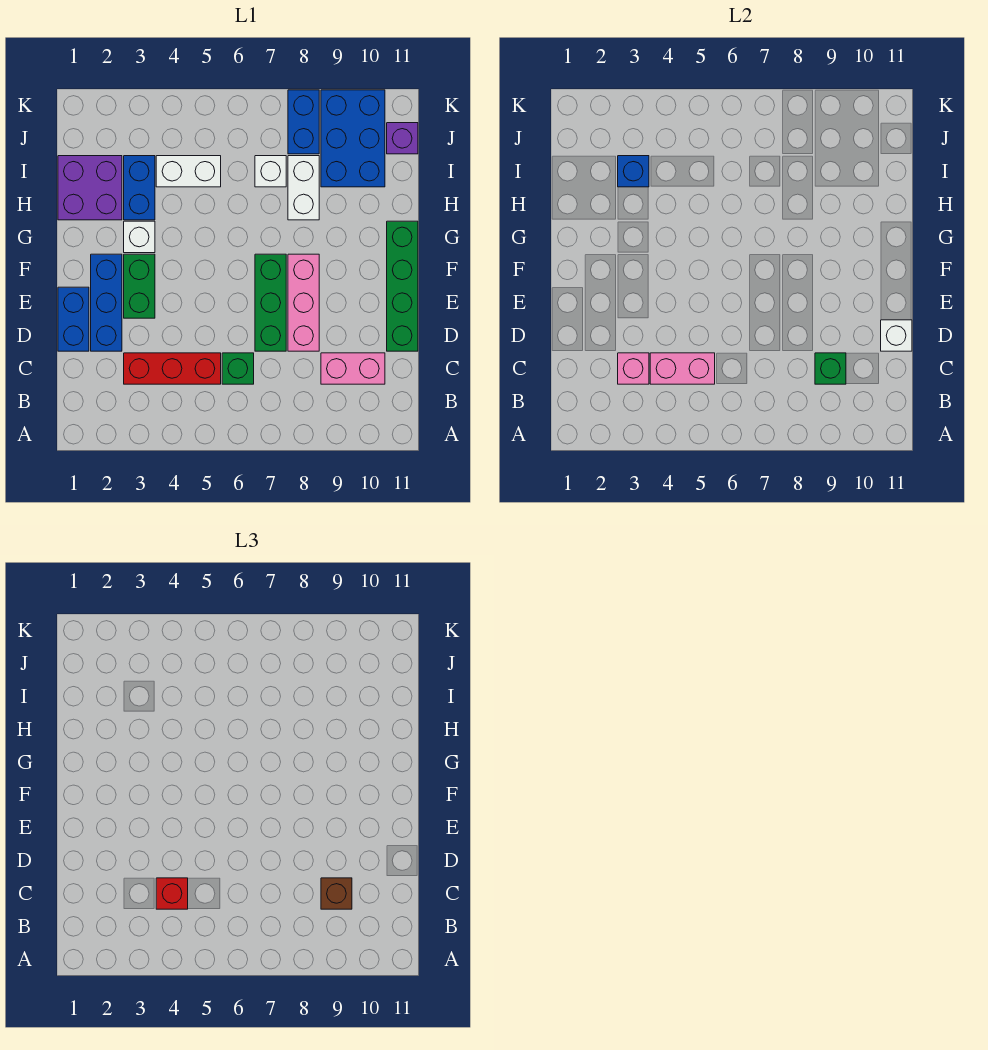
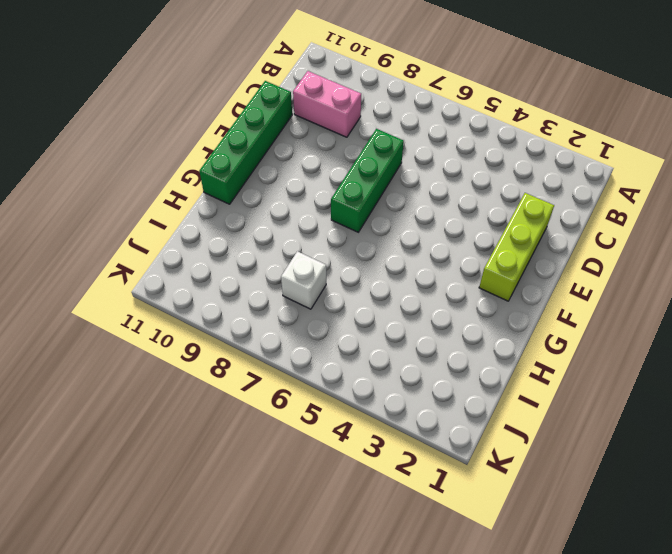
lime 1x3 brick [479,193,554,301] -> blue 1x3 brick [91,254,122,351]
none -> red 1x3 brick [124,353,221,384]
none -> green 1x1 brick [222,353,254,384]
none -> blue 1x2 brick [58,287,89,351]

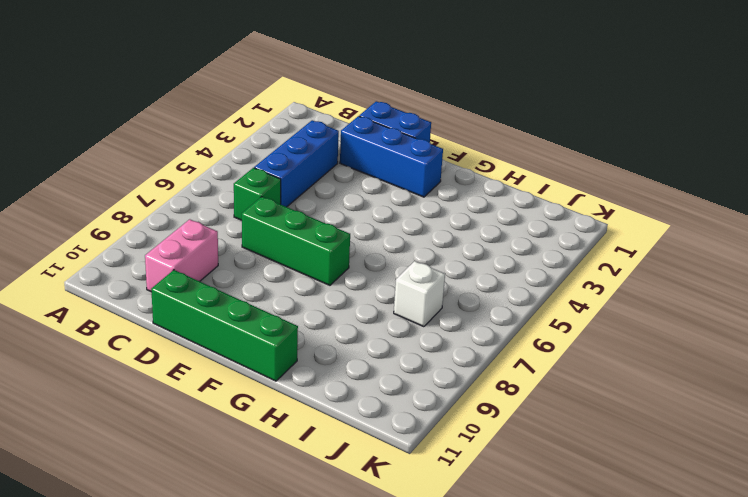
blue 1x3 brick [254,120,339,207] -> red 1x3 brick [124,353,221,384]
none -> pink 1x3 brick [288,254,319,351]
none -> green 1x2 brick [124,254,155,318]
none -> white 1x1 brick [124,221,155,253]

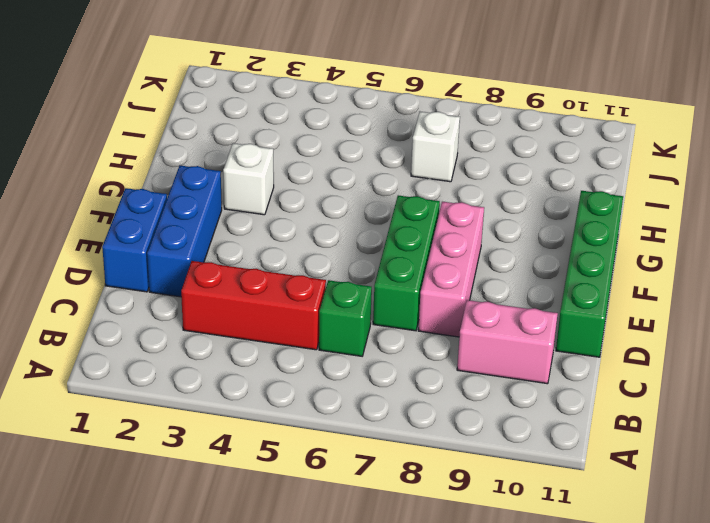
none -> green 1x2 brick [124,254,155,318]
none -> purple 2x2 brick [58,156,122,220]
none -> blue 1x2 brick [124,156,155,220]

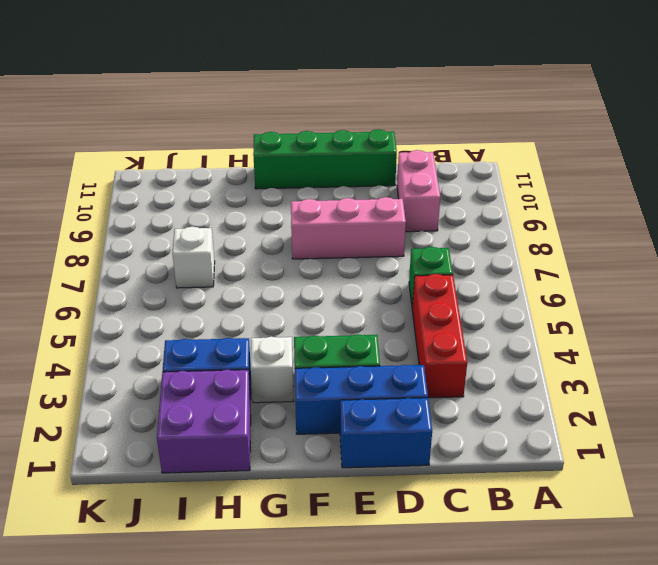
none -> green 1x3 brick [255,254,286,351]
none -> white 1x2 brick [288,156,319,220]
none -> white 1x2 brick [156,156,221,187]

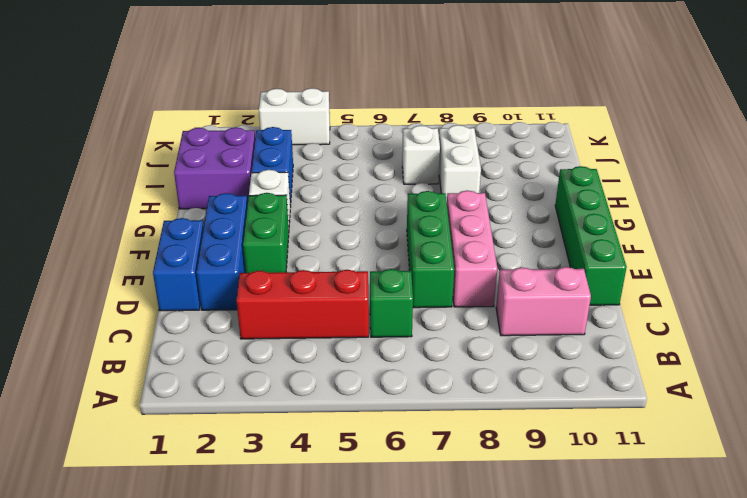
white 1x2 brick [259,88,330,145] -> white 1x2 brick moved to [156,156,221,187]
none -> blue 2x3 brick [321,90,385,187]
none -> blue 1x2 brick [288,90,319,154]
none -> purple 1x1 brick [387,123,418,154]

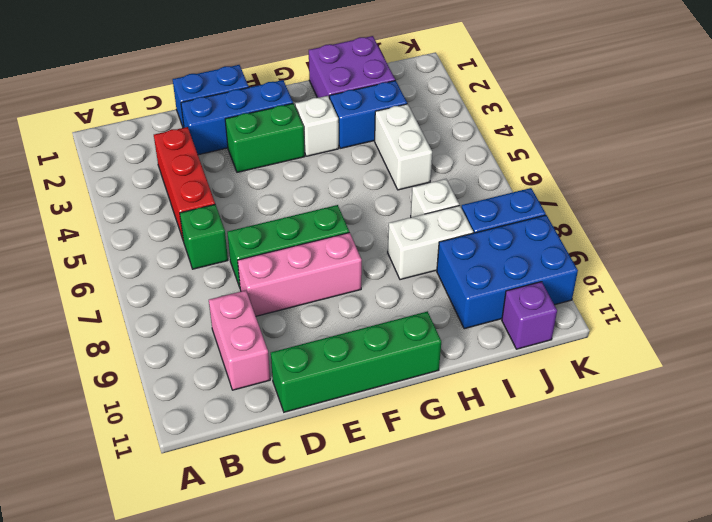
none -> pink 1x1 brick [618,353,649,384]
none -> pink 1x2 brick [650,353,715,384]
none -> green 1x1 brick [815,353,846,384]

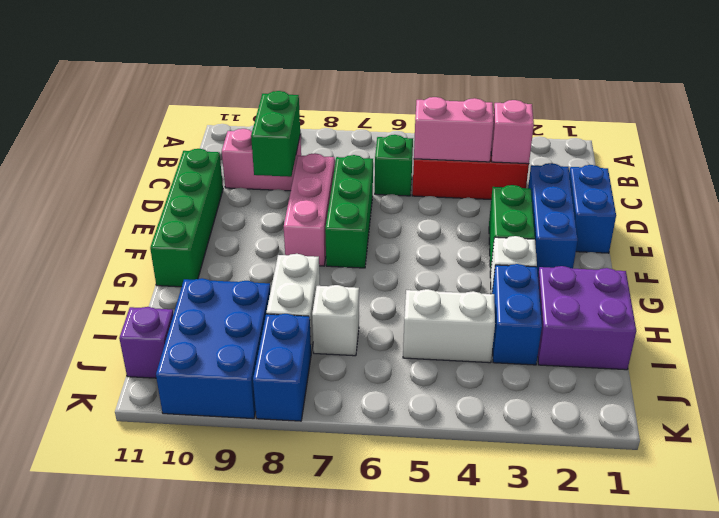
green 1x2 brick [251,91,300,177] -> green 1x1 brick [815,353,846,384]
none -> white 1x1 brick [881,320,912,351]
none -> blue 1x1 brick [618,156,649,187]
none -> red 1x1 brick [156,878,188,909]

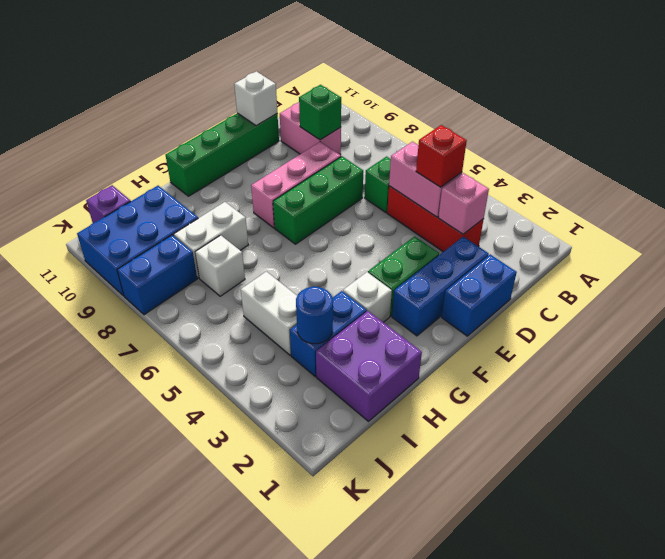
blue 1x1 round brick [296,287,333,344] -> blue 1x1 brick [618,156,649,187]
none -> brown 1x1 brick [321,878,352,909]

